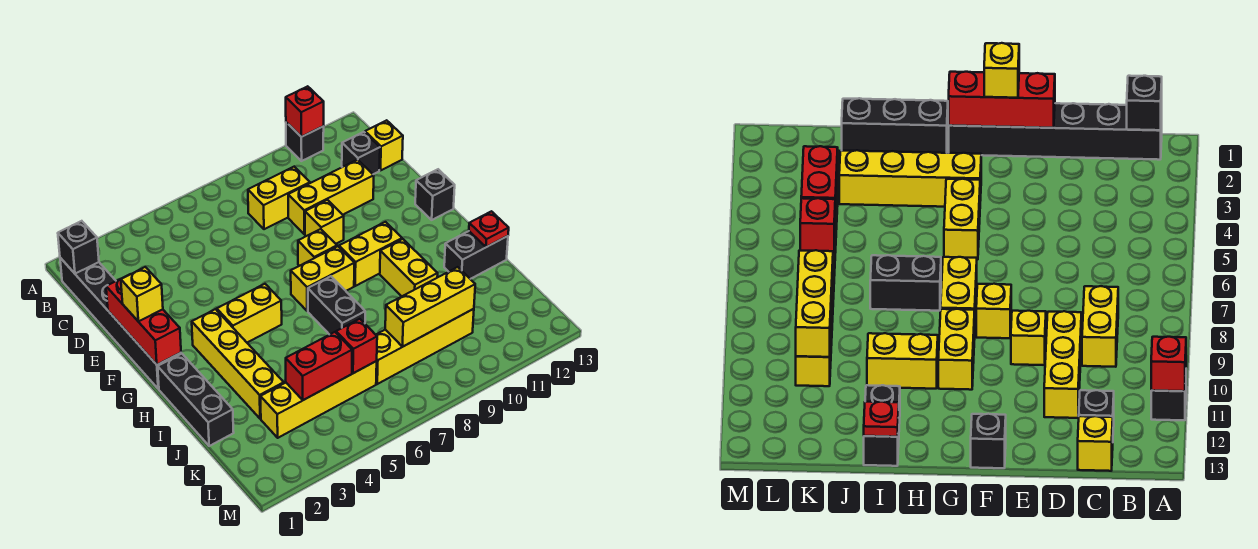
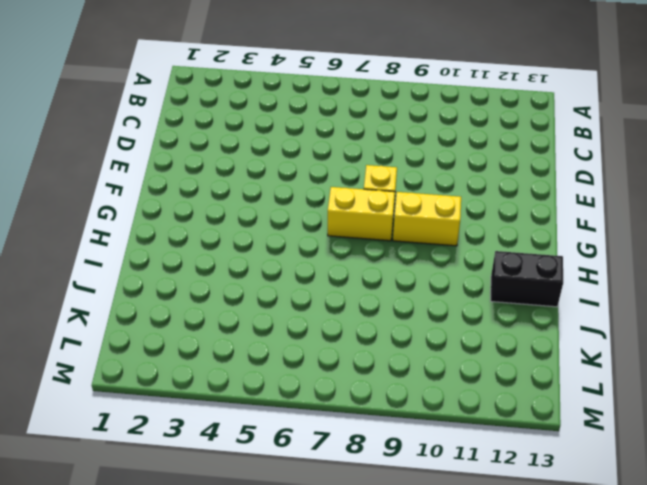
none -> black 1x1 brick [286,122,324,161]
none -> black 1x6 brick [60,258,181,389]
none -> yellow 1x2 brick [248,167,310,229]

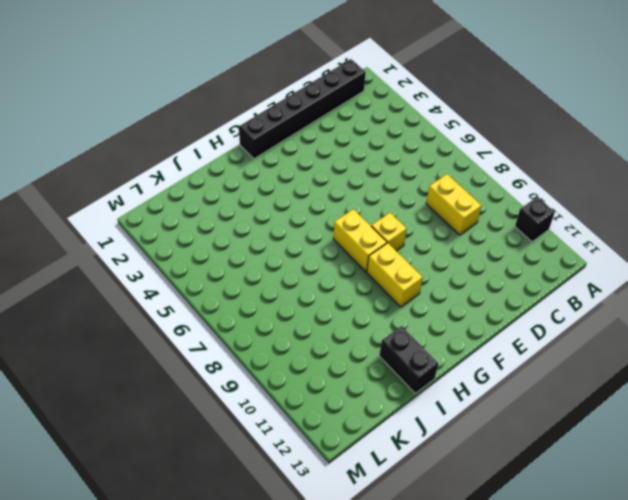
none -> black 1x1 brick [342,132,380,174]
none -> yellow 1x1 brick [365,120,403,170]
none -> yellow 1x3 brick [288,160,374,234]

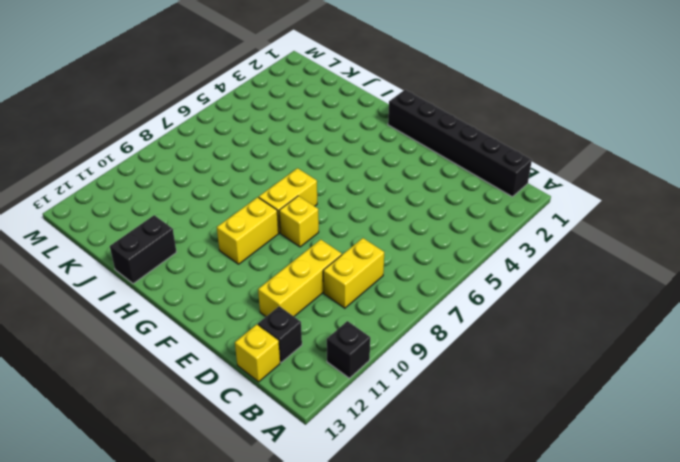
none -> yellow 1x1 brick [305,200,344,244]
none -> black 1x1 brick [415,169,455,220]
none -> yellow 1x4 brick [192,309,284,419]

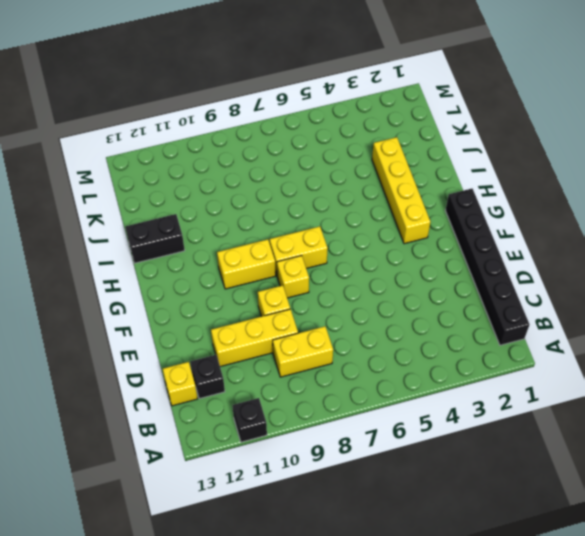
none -> black 1x1 brick [415,169,455,220]
none -> yellow 1x2 brick [217,284,282,343]
none -> black 1x3 brick [158,354,234,446]

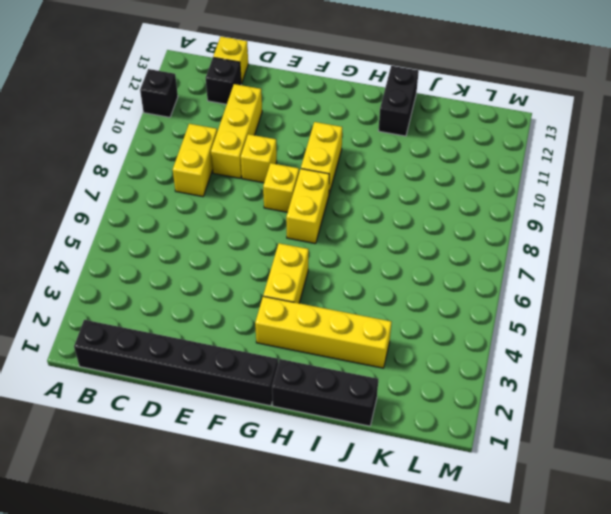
none -> black 1x1 brick [415,169,455,220]
none -> black 1x2 brick [308,276,365,335]
none -> yellow 1x2 brick [380,239,438,296]

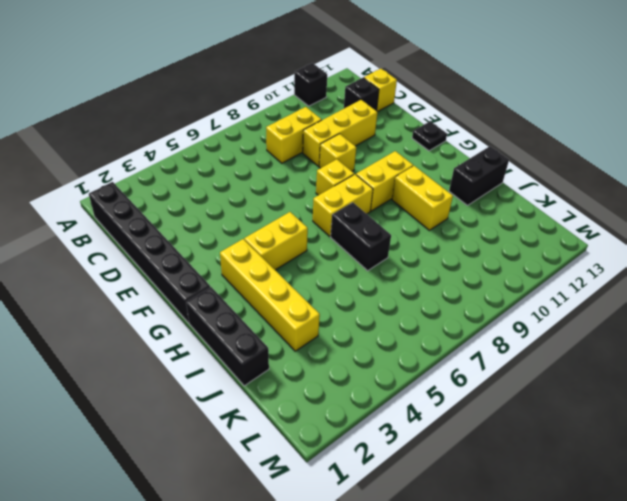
black 1x1 plate [412,121,447,151] -> black 1x1 brick [415,169,455,220]
none -> yellow 1x4 brick [260,361,377,438]
none -> yellow 1x4 brick [376,309,474,384]
none -> red 1x1 brick [286,86,324,137]

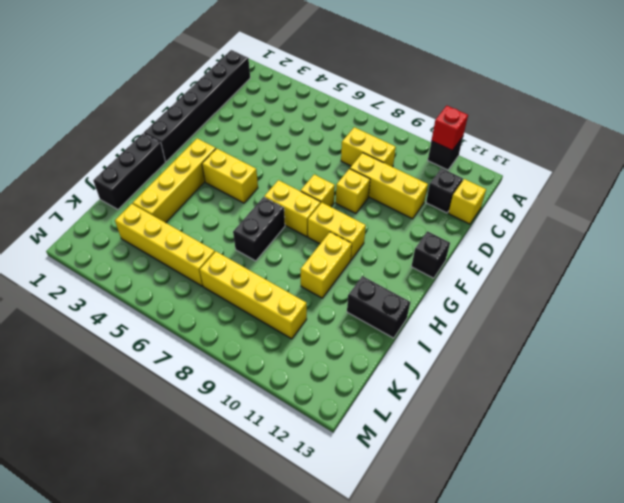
none -> black 1x1 brick [58,221,99,274]
none -> red 1x3 brick [106,274,181,365]
none -> red 1x1 plate [469,211,509,247]

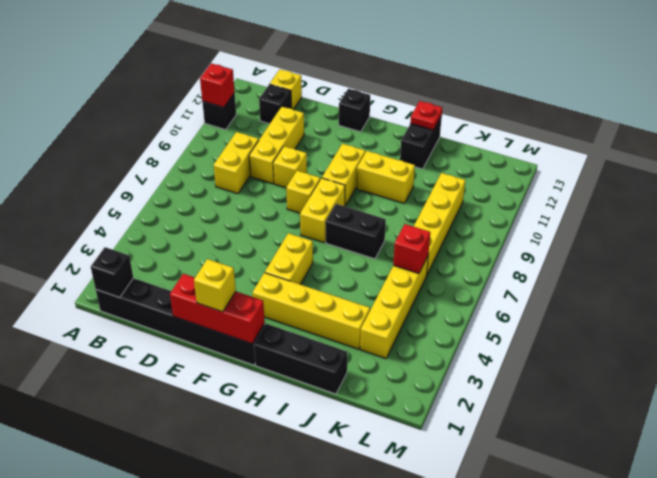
none -> red 1x2 brick [286,332,352,400]
none -> yellow 1x3 brick [385,267,475,347]

